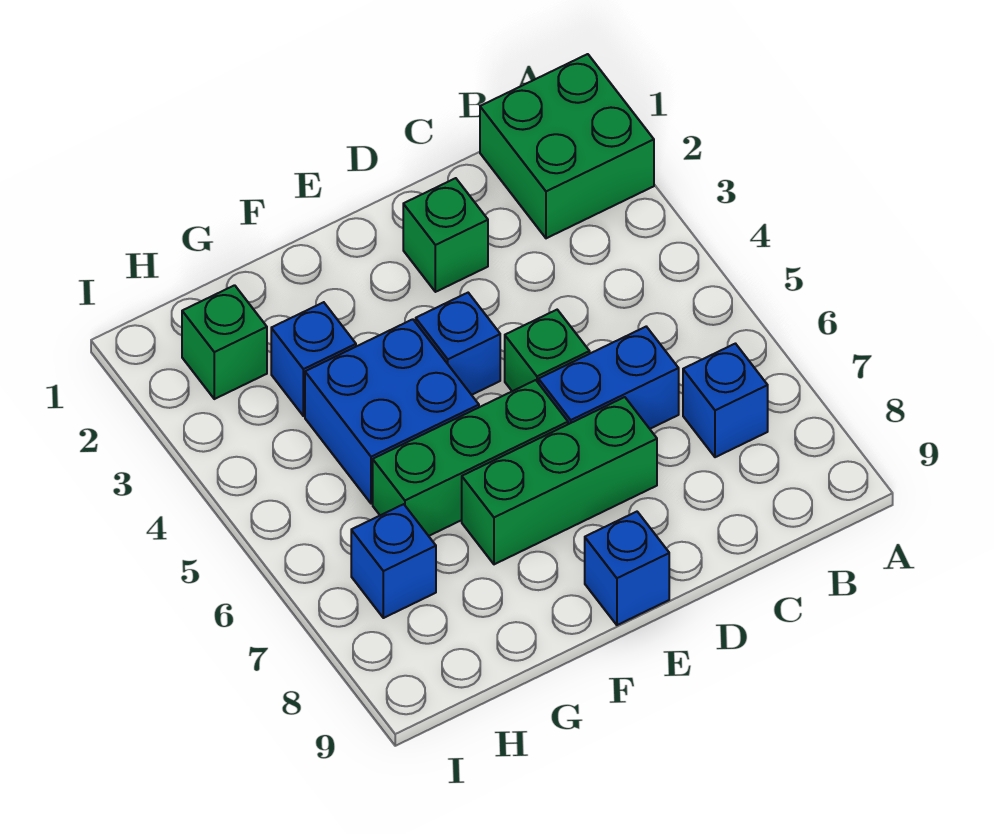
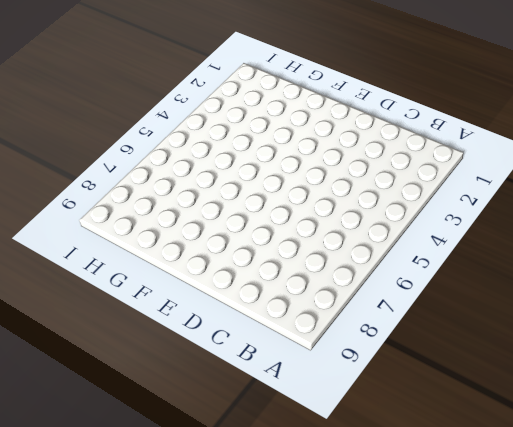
none -> green 2x2 brick [480,54,654,238]
none -> blue 1x1 brick [683,344,768,457]
none -> blue 1x2 brick [539,327,679,429]

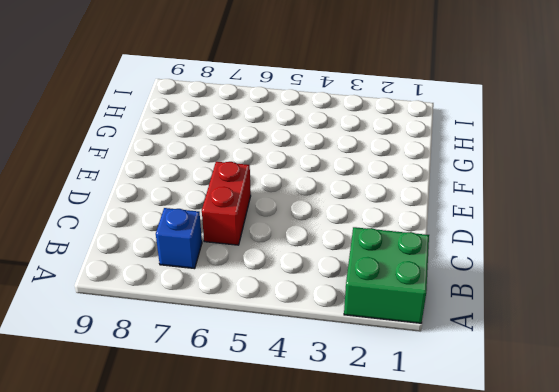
red 1x2 brick [202,162,251,245] -> blue 1x2 brick [539,327,679,429]
none -> green 1x1 brick [403,178,488,292]
none -> green 1x1 brick [505,310,590,391]
none -> green 1x3 brick [462,397,657,564]

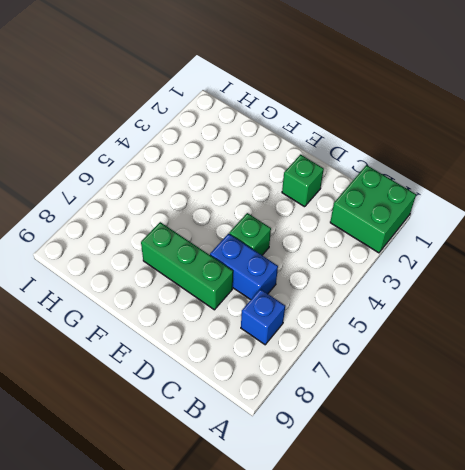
none -> blue 1x1 brick [416,293,500,395]
none -> green 1x3 brick [373,380,568,536]
none -> blue 1x1 brick [585,512,669,625]

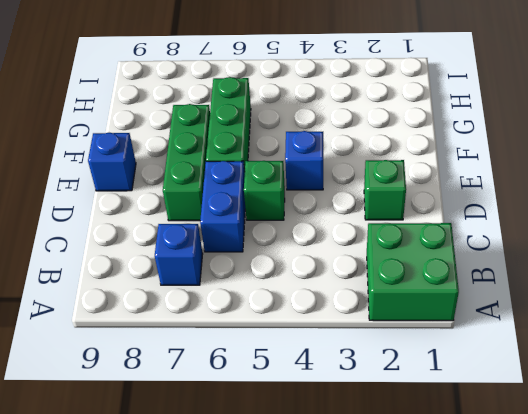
none -> blue 2x2 brick [305,319,479,504]
none -> blue 1x1 brick [271,302,356,416]
none -> green 1x1 brick [182,285,267,399]

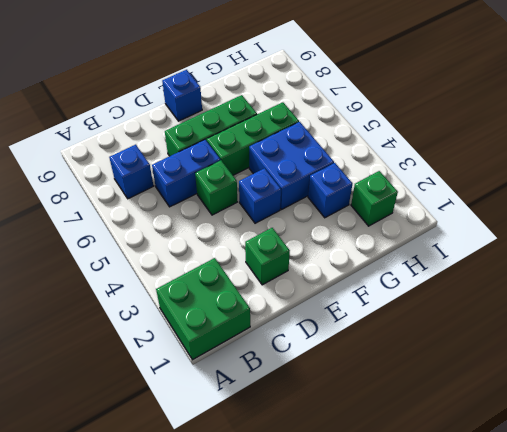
none -> blue 1x1 brick [351,504,436,618]

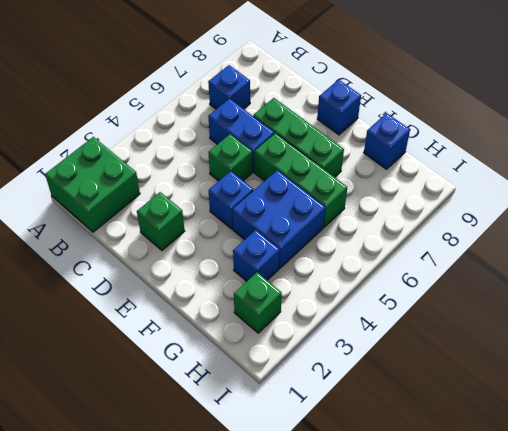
blue 1x1 brick [364,113,410,169] -> blue 1x1 brick moved to [351,504,436,618]

